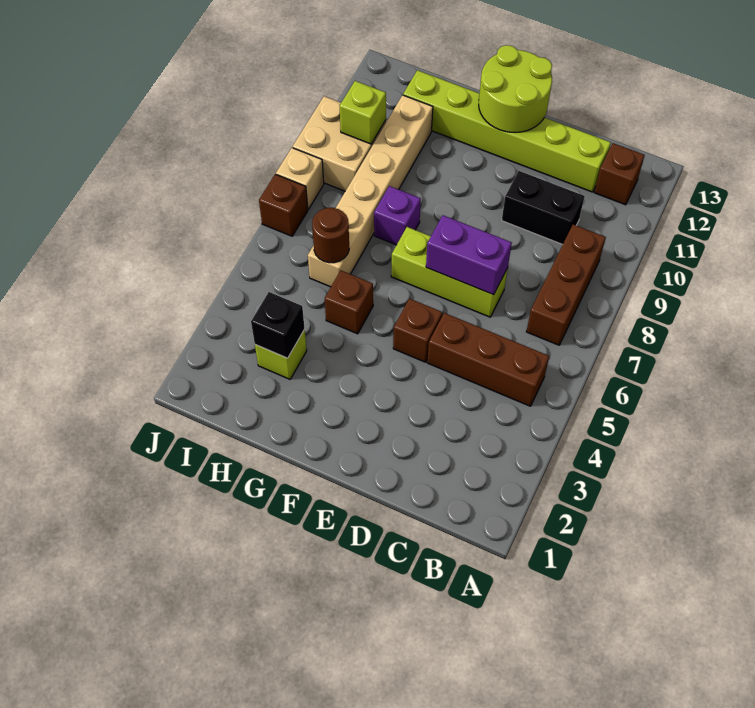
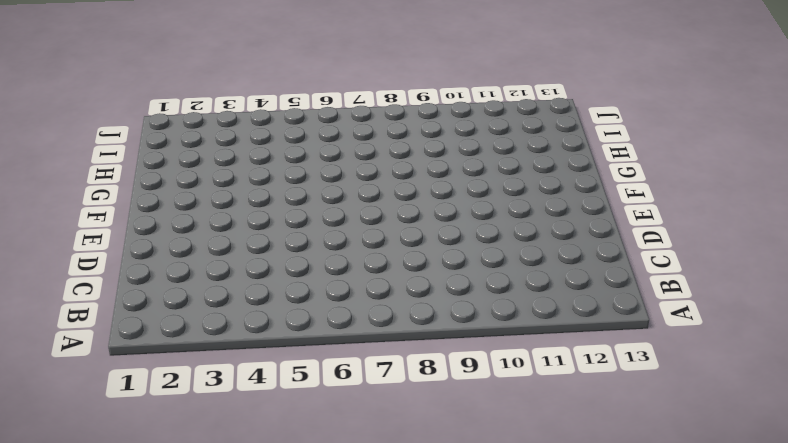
none -> brown 1x3 brick [427,313,549,406]
none -> brown 1x3 brick [526,225,606,345]
none -> brown 1x1 brick [594,143,645,205]

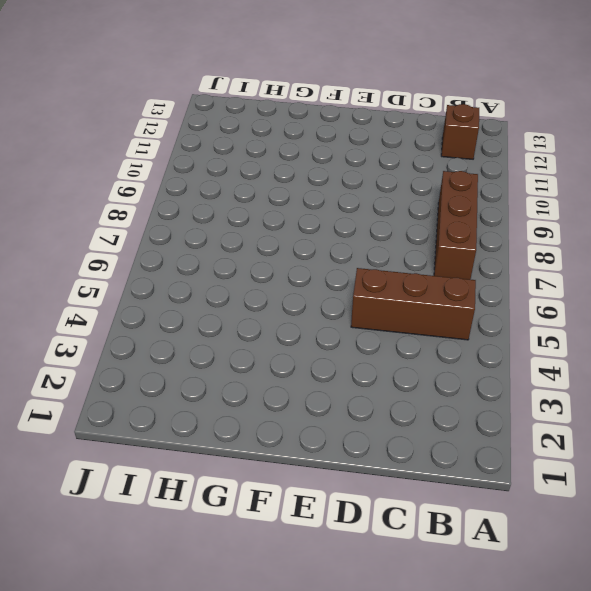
none -> black 1x2 brick [502,171,585,245]
none -> lime 1x6 brick [403,70,611,192]
none -> lime 1x3 brick [391,227,508,317]

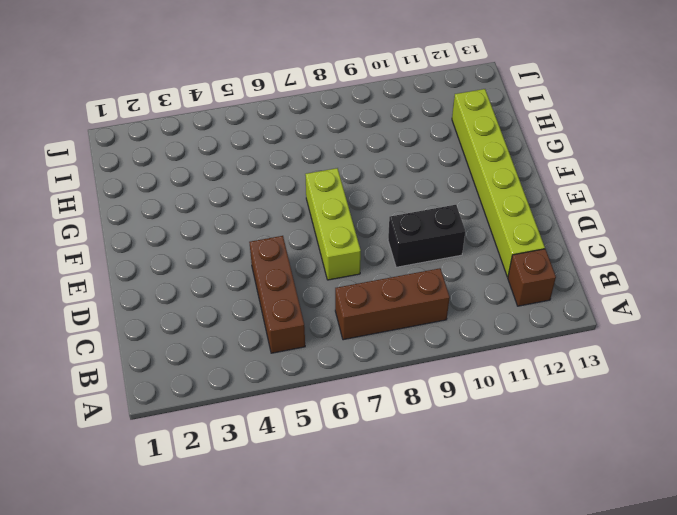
black 1x2 brick [388,205,465,267] -> black 1x2 brick turned to [502,171,585,245]
none -> brown 1x1 brick [393,298,442,362]
none -> brown 1x1 brick [325,271,373,334]
none -> purple 1x1 brick [374,186,421,245]

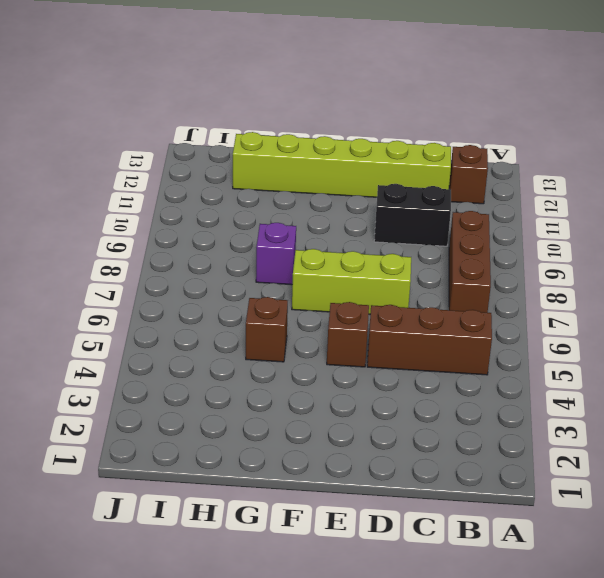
none -> lime 1x1 brick [255,330,307,379]
none -> tan 1x6 brick [308,95,433,287]
none -> tan 2x2 brick [293,96,386,191]

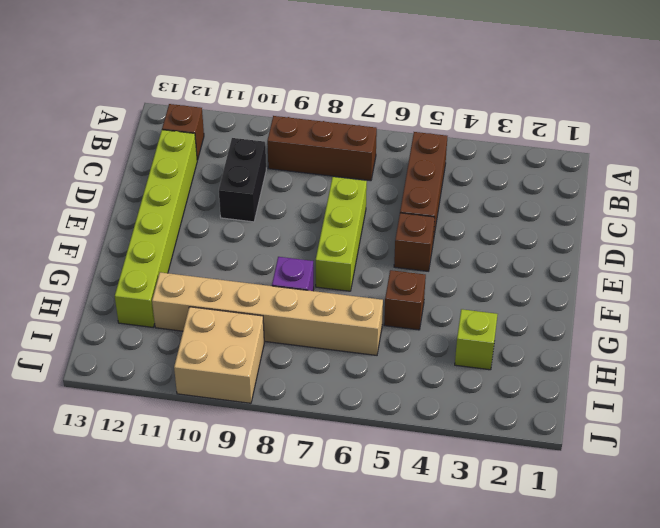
none -> brown 1x1 brick [259,174,308,236]
none -> tan 1x1 brick [276,148,324,209]
none -> purple 1x2 brick [426,215,512,295]

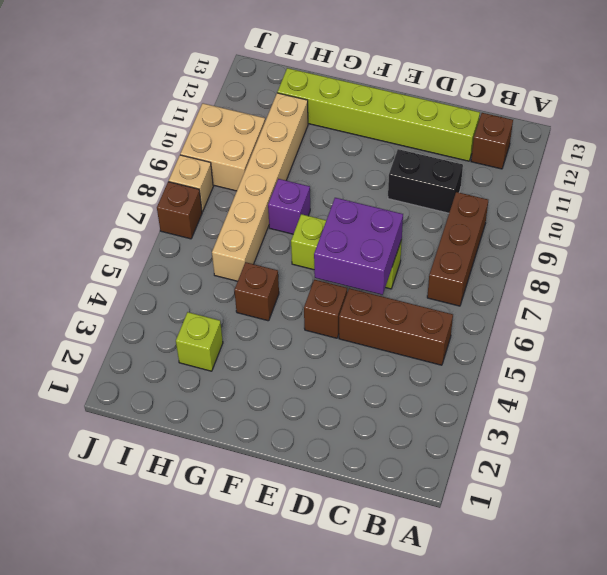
purple 2x2 brick [314,198,403,295] -> purple 1x2 brick [426,215,512,295]
none -> lime 2x2 round brick [479,45,552,133]
none -> black 1x1 brick [251,292,305,358]
none -> brown 1x1 round brick [312,208,349,263]

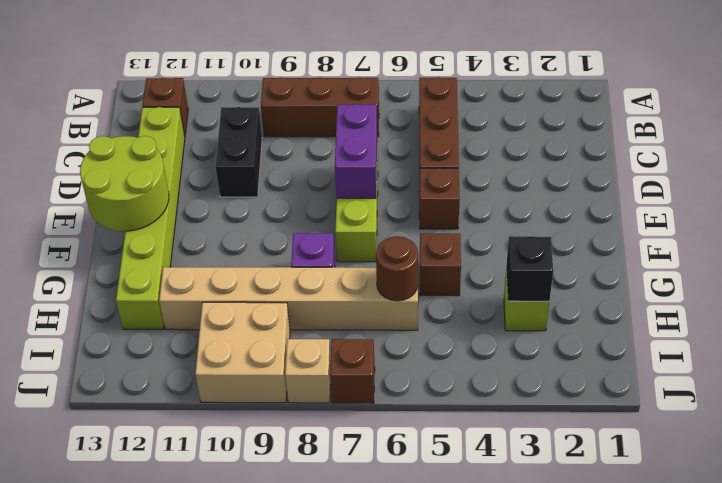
none -> lime 1x1 brick [340,81,386,144]

